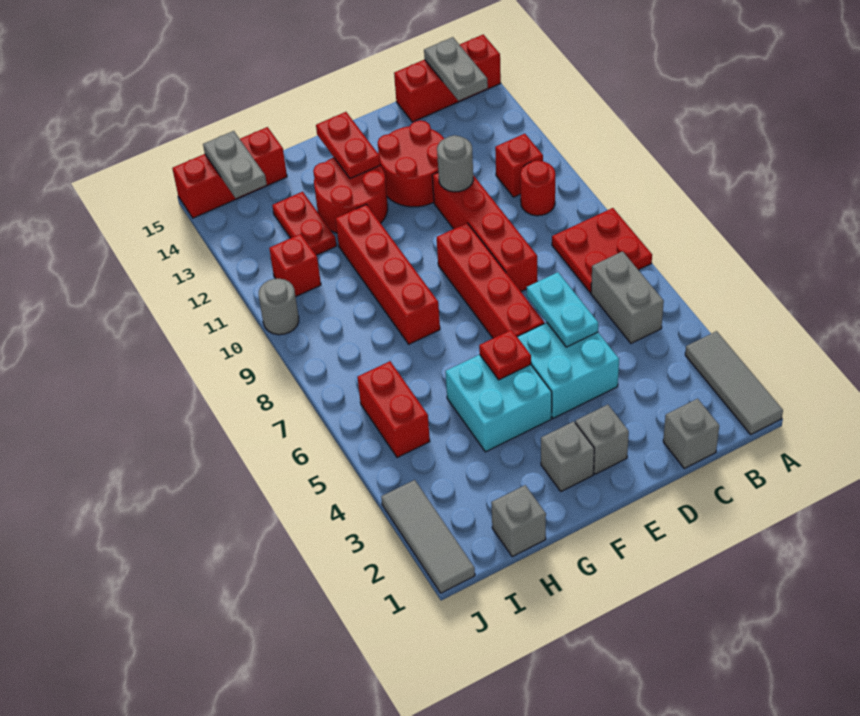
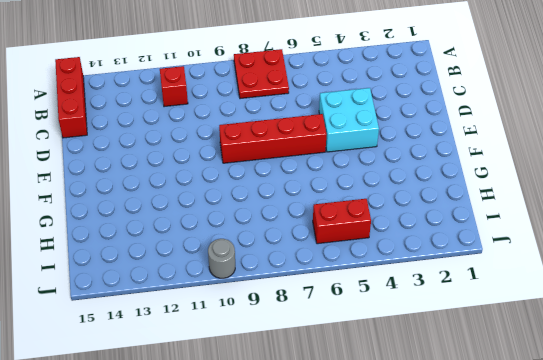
none -> grey 1x3 tile [685,331,783,434]
none -> grey 1x2 brick [591,251,664,343]
none -> red 1x1 round brick [521,160,555,216]

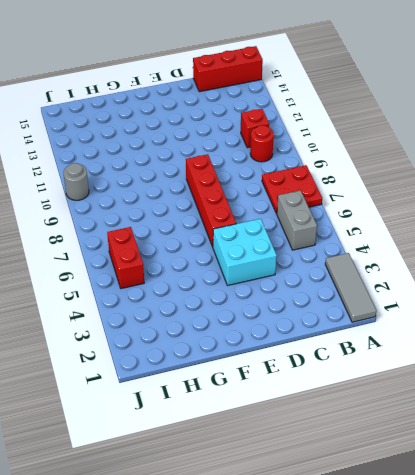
none -> grey 1x1 brick [663,399,719,469]
none -> red 1x4 brick [432,173,537,291]
none -> red 2x2 round brick [378,120,444,207]

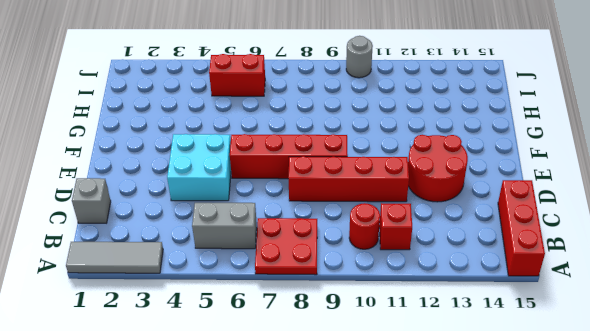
none -> grey 1x1 brick [575,405,629,474]
none -> grey 1x1 brick [541,421,594,491]
none -> cyan 2x2 brick [446,355,552,452]

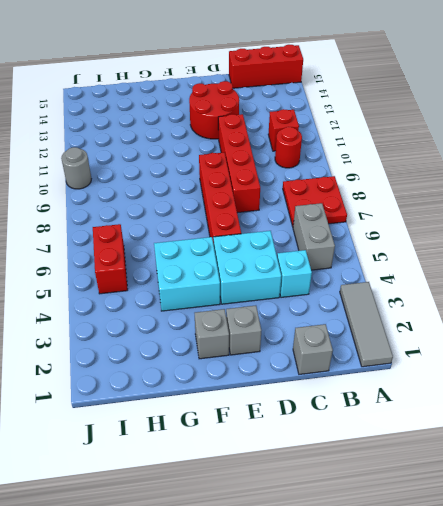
cyan 1x1 brick [277,250,312,297] -> none
none -> red 2x2 round brick [313,157,388,233]
none -> red 1x4 brick [336,204,440,344]
none -> grey 1x1 brick [491,485,546,557]

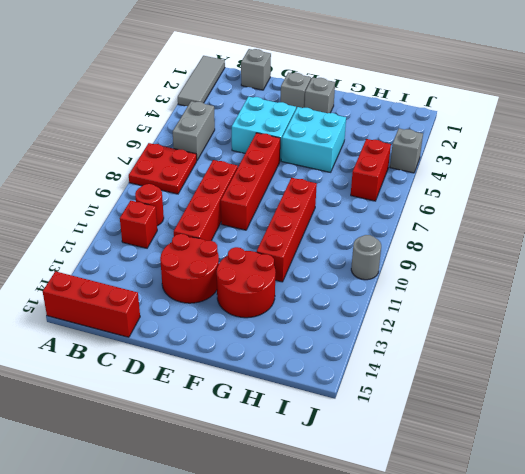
grey 1x1 brick [390,128,423,173] -> grey 1x1 brick moved to [491,485,546,557]
none -> red 1x2 plate [272,192,336,255]
none -> red 1x3 brick [172,127,287,218]
none -> red 1x1 brick [269,234,321,297]

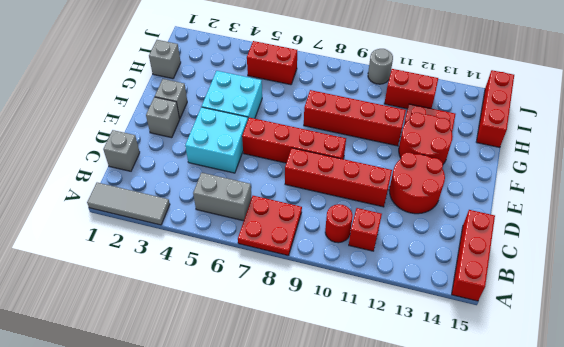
red 1x2 brick [384,69,438,109] -> red 1x1 brick [269,234,321,297]
none -> grey 1x3 tile [381,480,475,593]
none -> grey 1x2 plate [424,37,488,101]
none -> cyan 1x2 plate [527,272,598,347]

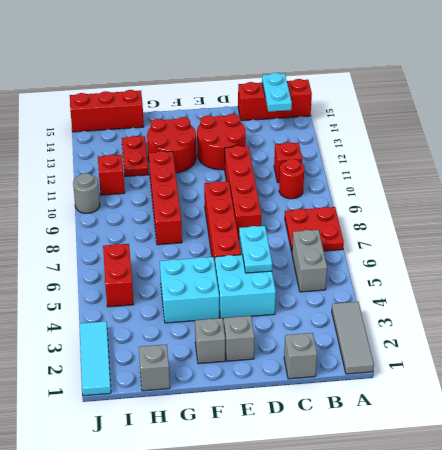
cyan 1x2 plate [262,73,292,112] -> grey 1x2 plate [424,37,488,101]
cyan 1x3 tile [79,321,111,396] -> grey 1x3 tile [381,480,475,593]
none -> grey 1x1 round brick [437,135,473,192]
none -> red 1x1 plate [479,330,531,380]
none -> red 1x2 plate [316,112,380,179]

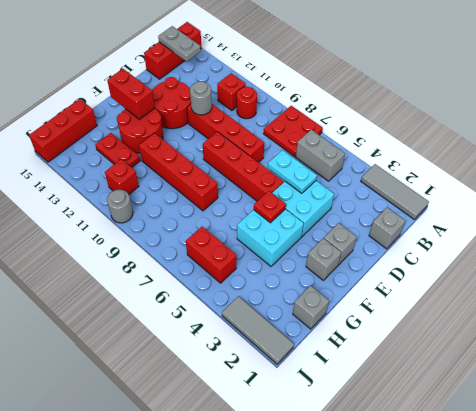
red 1x2 brick [107,69,155,119] -> red 1x2 plate [316,112,380,179]
none -> grey 1x2 plate [203,131,267,198]

